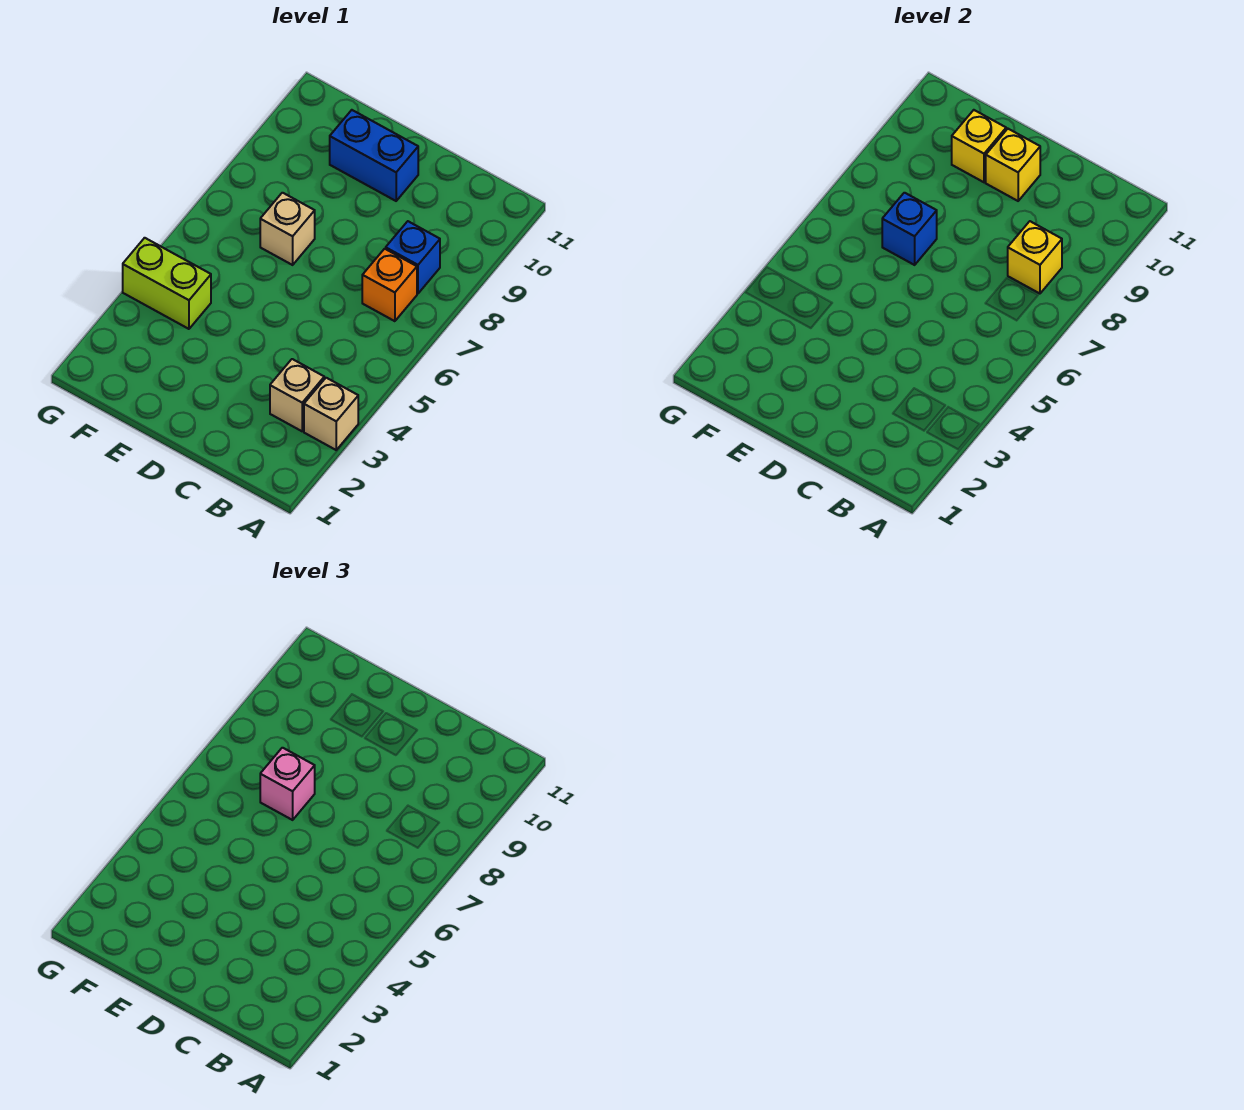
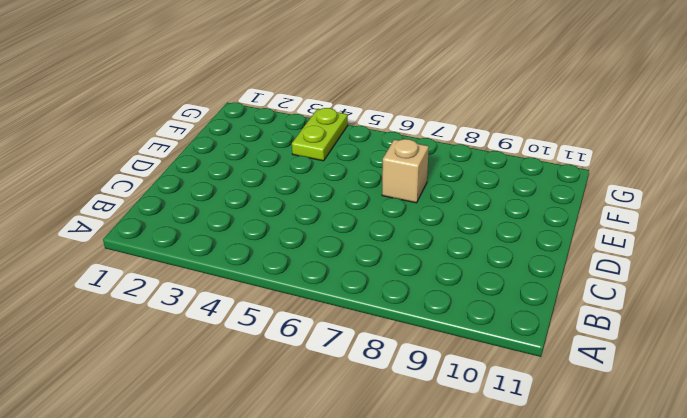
lime 1x2 plate [292,108,348,161] -> lime 1x2 brick [123,238,211,329]
none -> tan 1x1 brick [304,378,358,450]
none -> tan 1x1 brick [270,359,324,431]
none -> orange 1x1 brick [362,249,417,321]

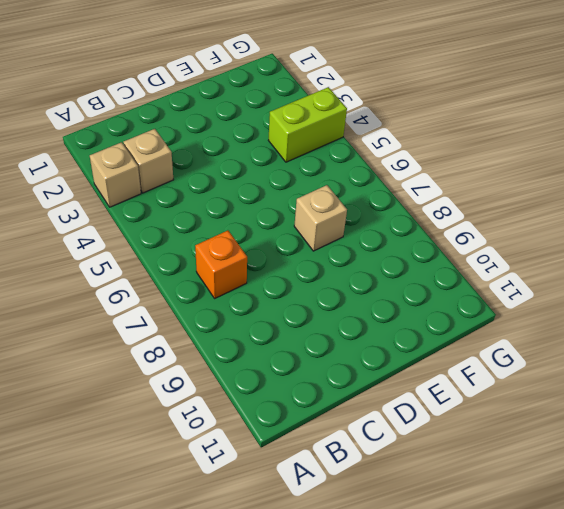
none -> blue 1x1 brick [386,221,440,294]
none -> blue 1x2 brick [330,110,418,201]
none -> yellow 1x1 brick [1008,221,1062,294]

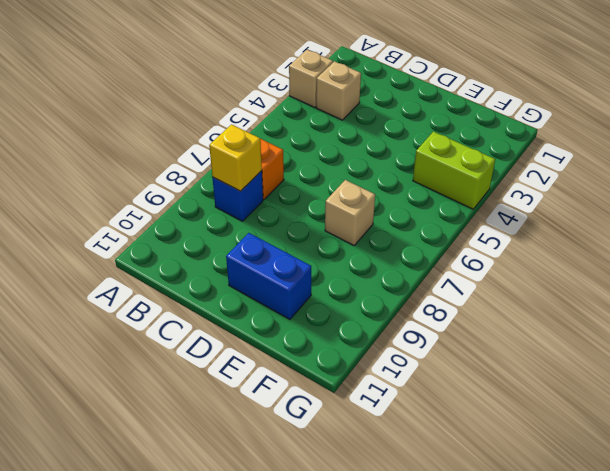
none -> yellow 1x1 brick [985,129,1040,201]
none -> blue 1x1 brick [882,193,937,265]
none -> yellow 1x1 brick [952,110,1006,182]

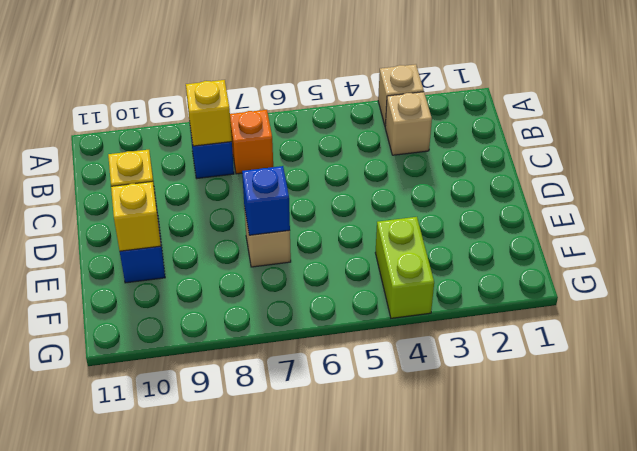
none -> pink 1x1 brick [260,748,315,820]

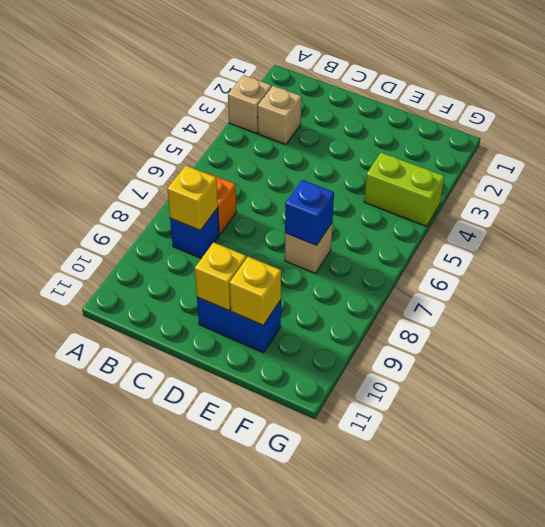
none -> pink 1x1 brick [260,748,315,820]

